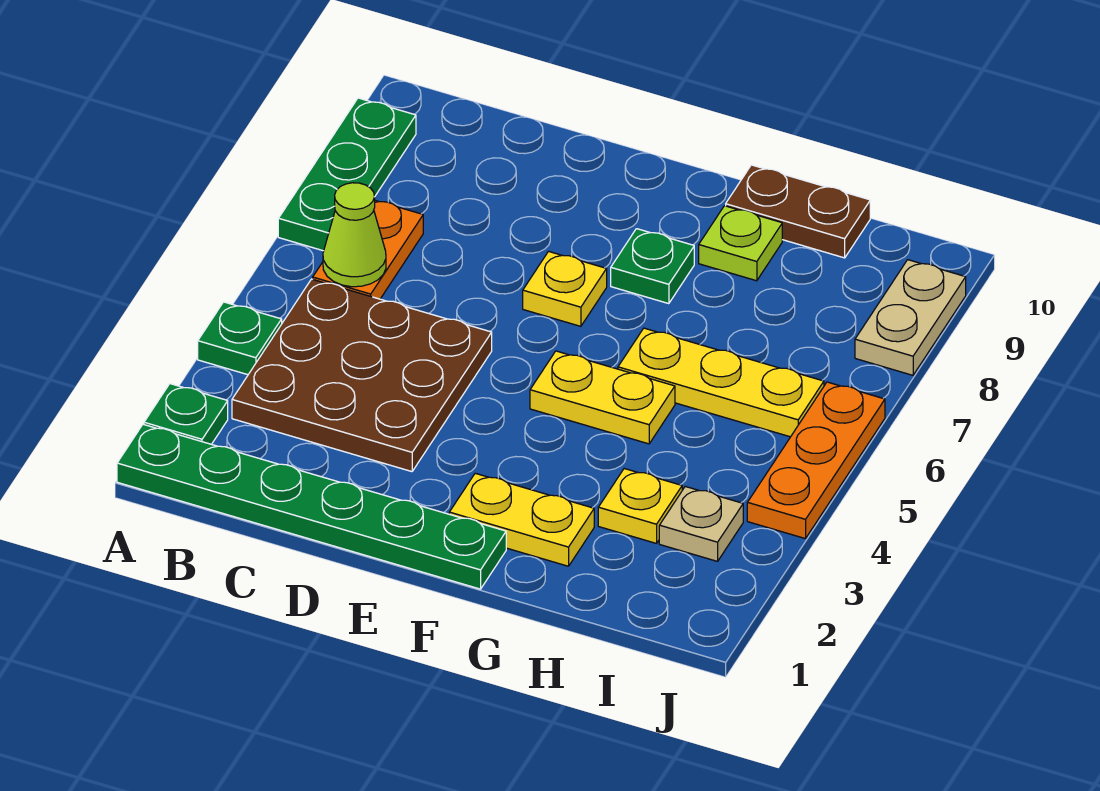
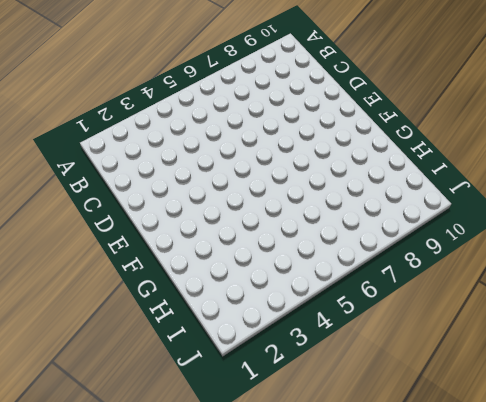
none -> green 1x6 plate [117,424,506,589]
none -> green 1x1 plate [144,384,228,444]
none -> green 1x1 plate [198,302,282,375]

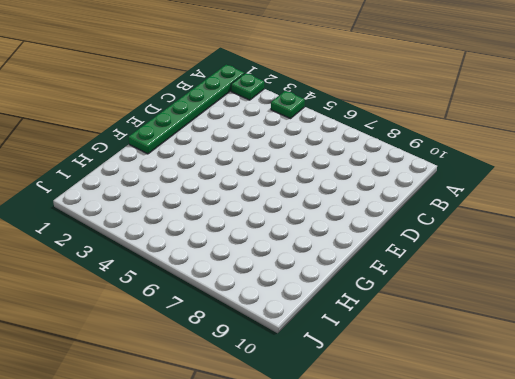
none -> green 1x3 plate [278,98,416,251]
none -> brown 3x3 plate [232,279,492,472]
none -> orange 1x2 plate [313,200,423,299]

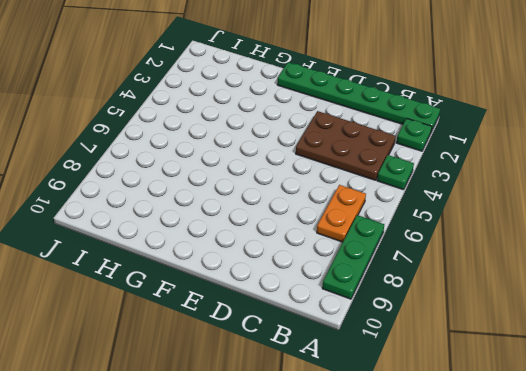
brown 2x3 plate [296,111,396,180] -> brown 3x3 plate [232,279,492,472]
none -> yellow 1x1 plate [523,251,607,326]
none -> yellow 1x2 plate [449,473,594,566]
none -> yellow 1x2 plate [530,351,675,444]

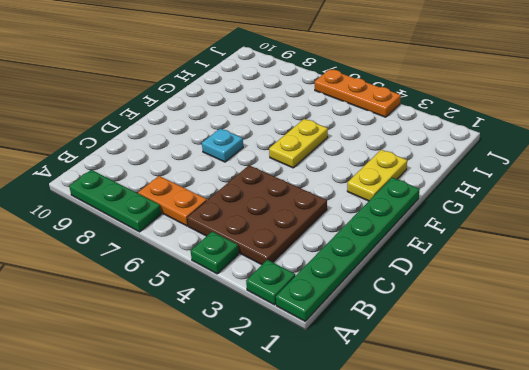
cyan 1x1 plate [202,128,243,162] -> yellow 1x1 plate [523,251,607,326]
none -> green 1x1 plate [611,229,694,304]
none -> yellow 1x3 plate [618,328,824,437]
none -> lime 1x1 plate [699,206,782,281]

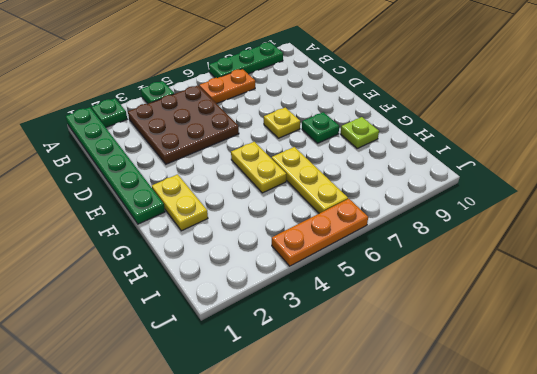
none -> brown 1x2 plate [726,165,870,258]
none -> yellow 1x1 plate [598,469,682,543]
none -> tan 1x1 plate [659,486,743,561]

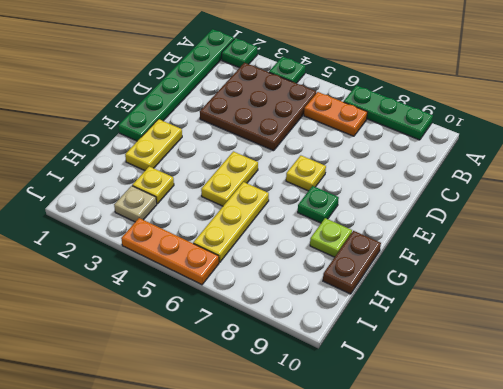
none -> tan 1x2 plate [855,260,966,375]
none -> lime 1x1 cone [323,183,386,287]

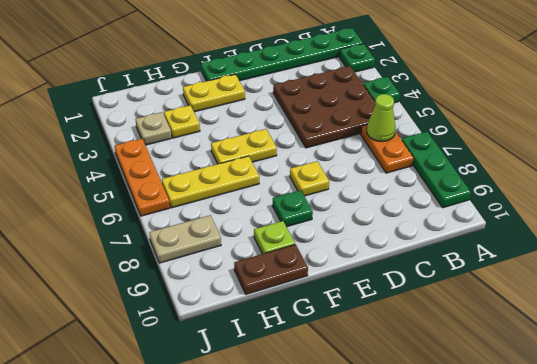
tan 1x2 plate [149,215,221,263] -> tan 1x2 plate turned to [855,260,966,375]

